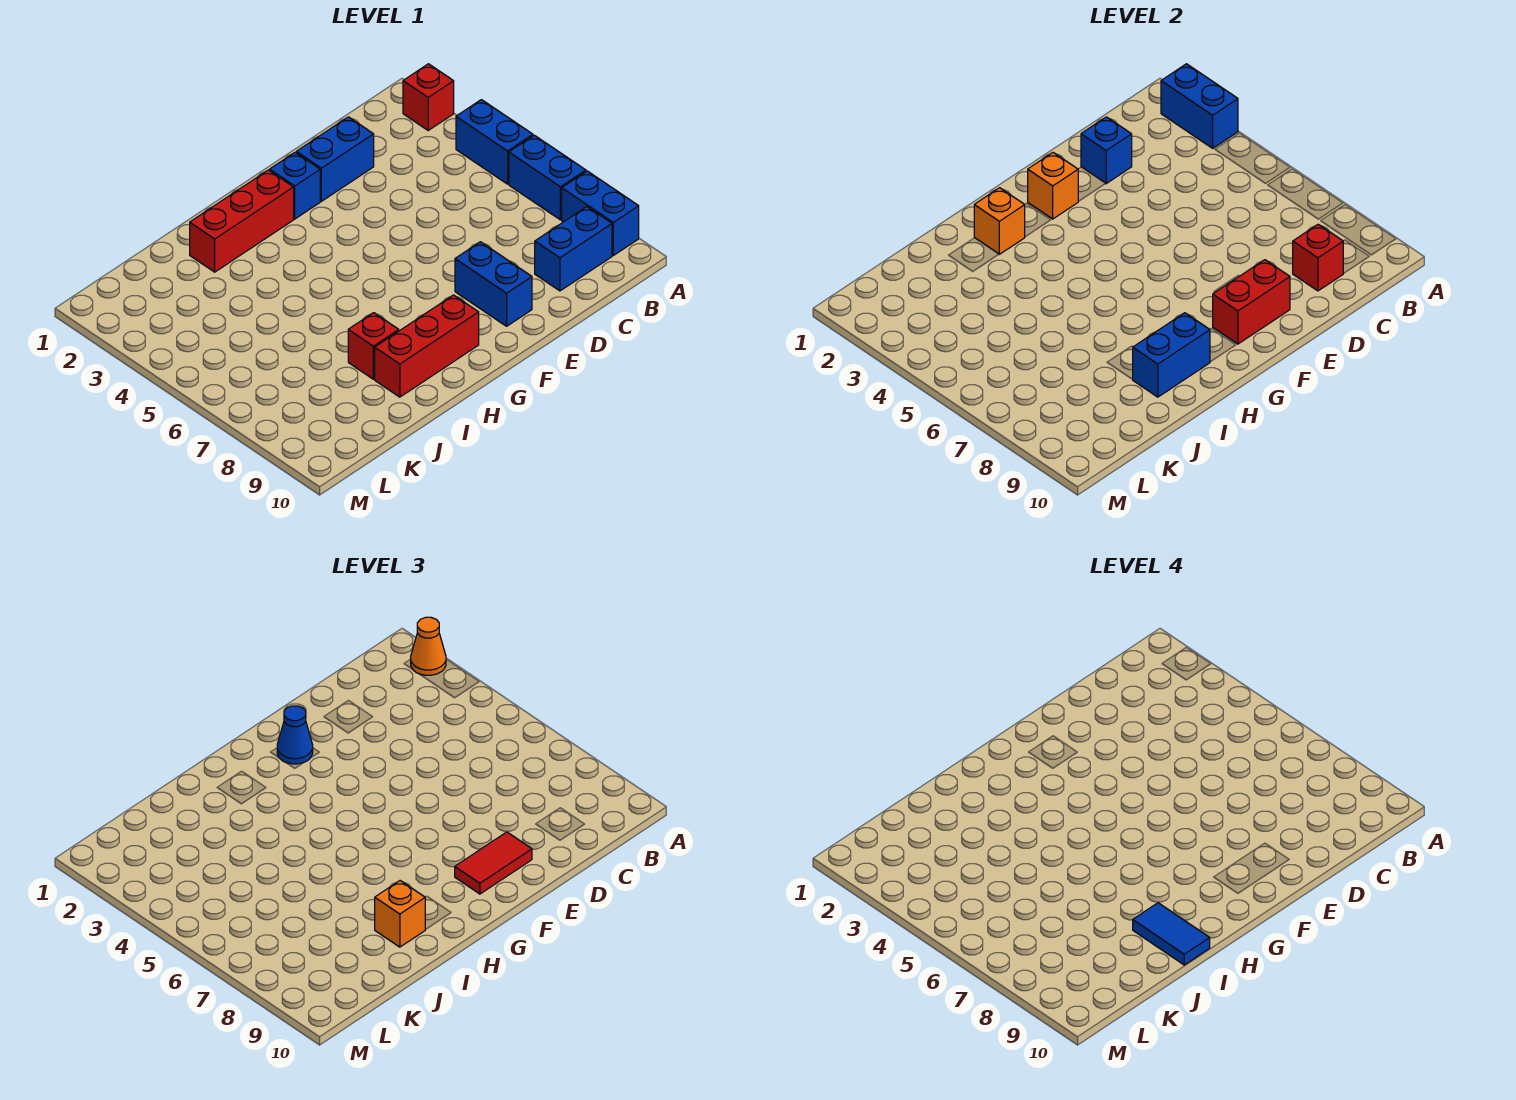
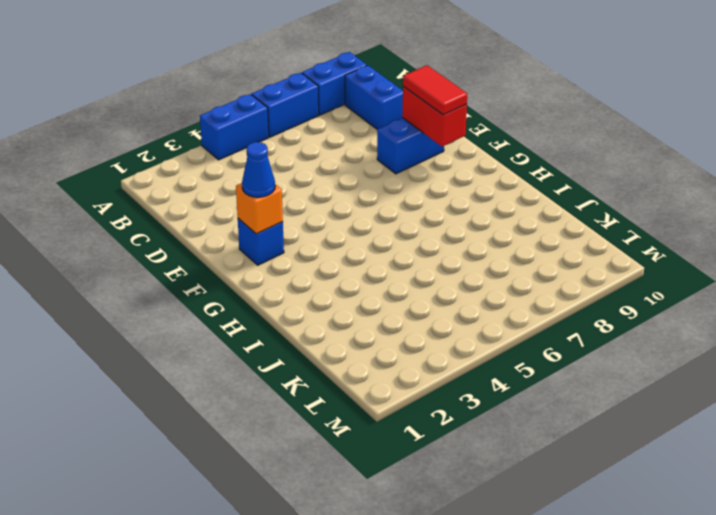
none -> red 1x1 brick [403,64,454,130]
none -> blue 1x2 brick [296,117,374,201]
none -> red 1x3 brick [190,170,294,272]

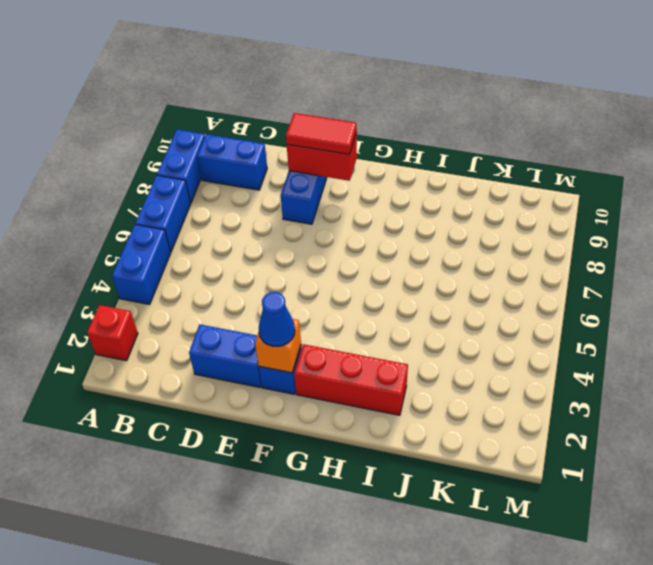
none -> red 1x3 brick [375,295,479,397]
none -> red 1x1 brick [348,313,399,379]
none -> blue 1x2 brick [1161,64,1238,148]

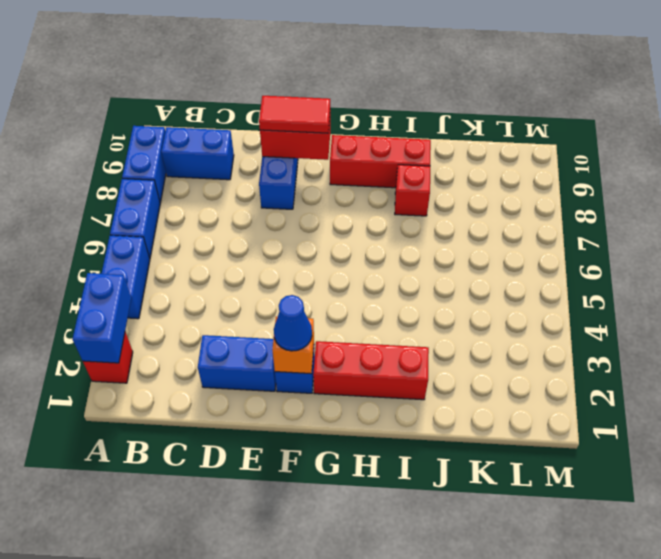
none -> red 1x1 brick [1293,224,1343,291]
none -> blue 1x1 brick [1081,117,1132,184]
none -> orange 1x1 brick [974,188,1025,254]

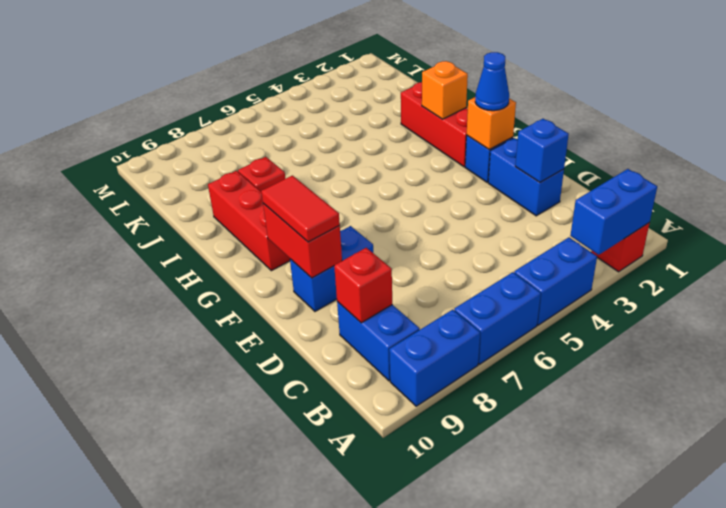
none -> blue 1x2 brick [1133,313,1210,397]
none -> orange 1x1 cone [411,617,446,675]
none -> orange 1x1 brick [375,881,426,947]

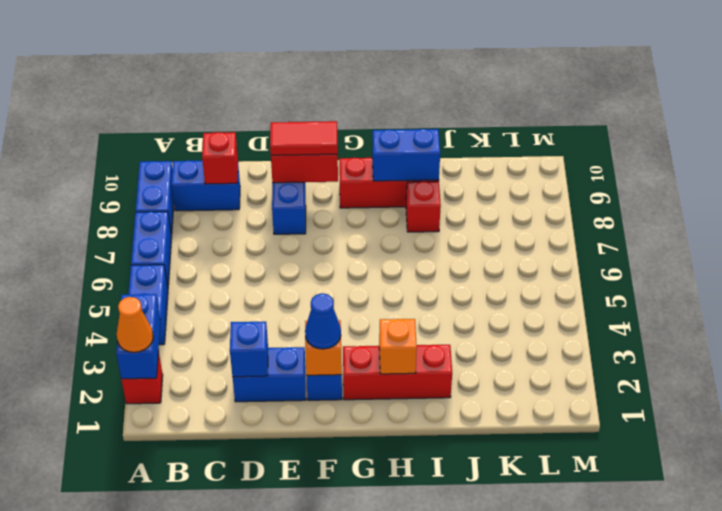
none -> orange 1x1 brick [375,881,426,947]
none -> blue 1x2 tile [1133,903,1210,965]

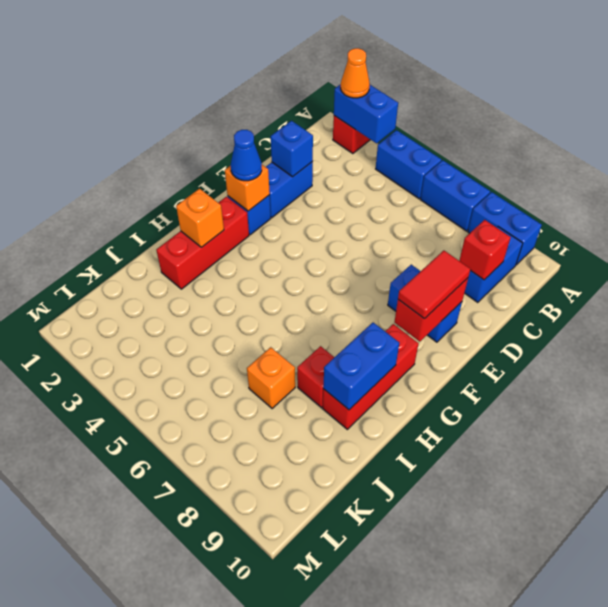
orange 1x1 brick [247,347,295,409] -> orange 1x1 brick moved to [375,881,426,947]
none -> blue 1x2 tile [1133,903,1210,965]

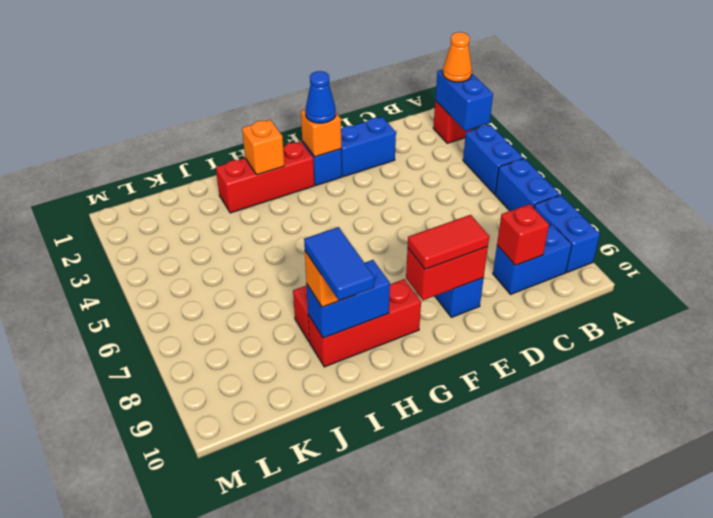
none -> blue 1x1 brick [1081,117,1132,184]

